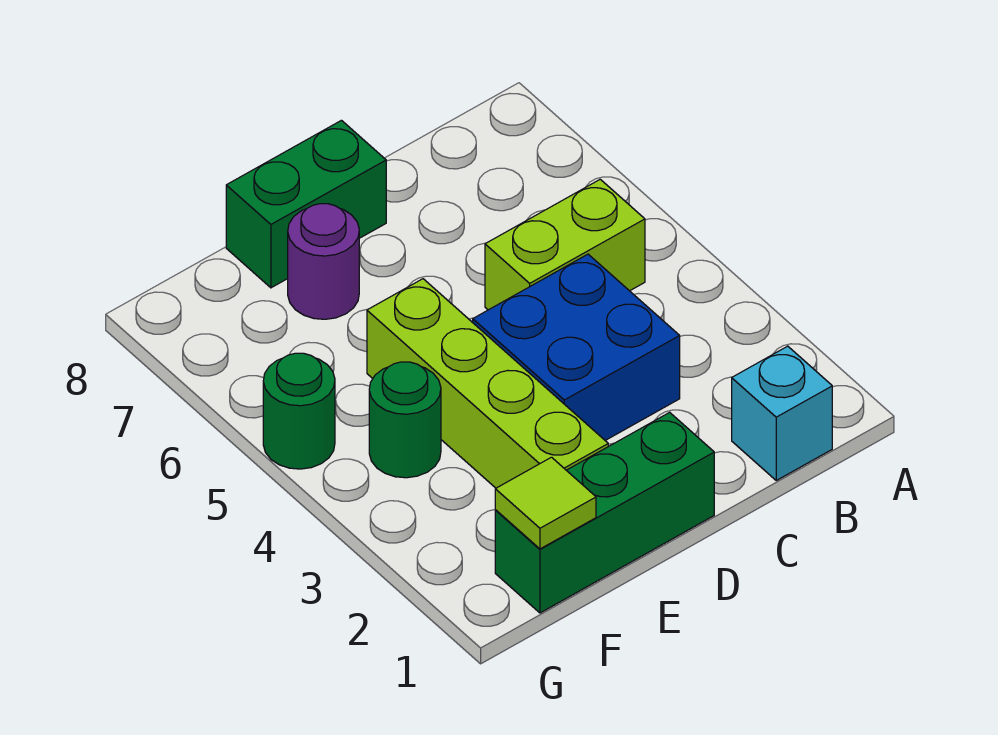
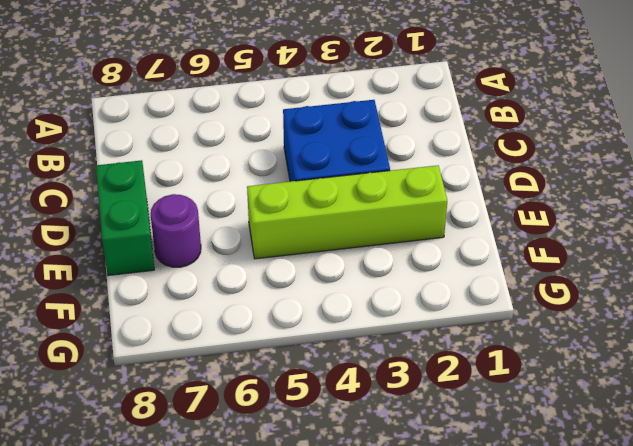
none -> cyan 1x1 brick [732,346,832,480]
none -> lime 1x2 brick [485,179,645,310]

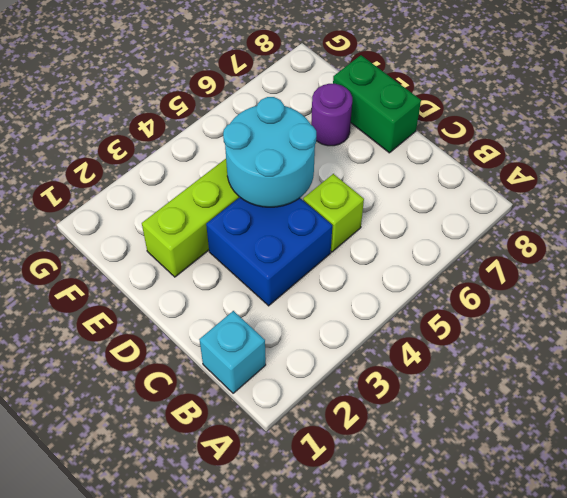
lime 1x1 brick [303,174,364,252] -> lime 1x2 brick [485,179,645,310]
cyan 2x2 round brick [223,97,316,207] -> none
none -> green 1x3 brick [495,412,714,613]
none -> green 1x1 round brick [369,362,441,478]

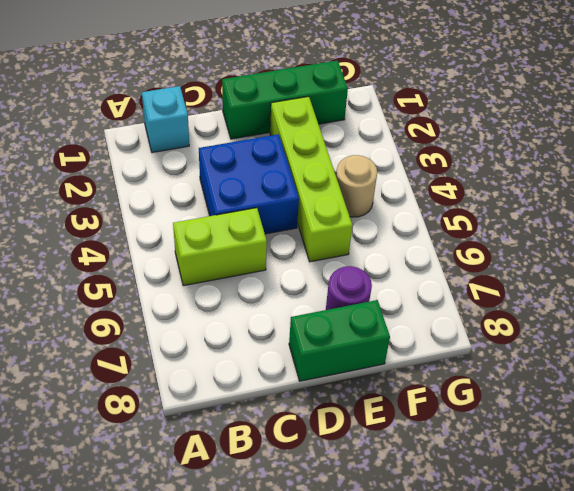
tan 1x1 round brick [336,155,377,217] -> green 1x1 round brick [369,362,441,478]
none -> green 1x1 round brick [263,353,335,469]
none -> lime 1x1 tile [495,457,596,549]

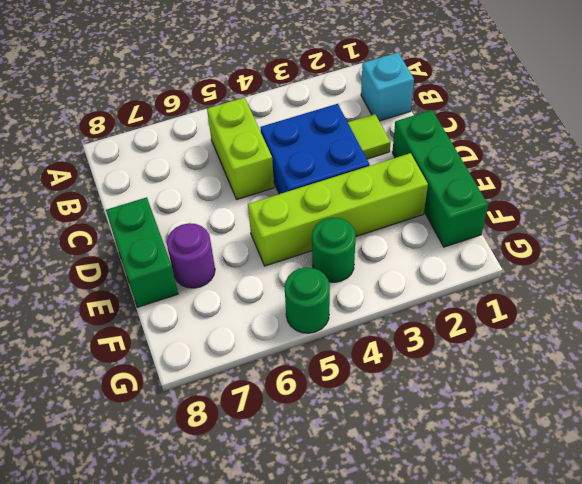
lime 1x1 tile [348,114,391,159] -> lime 1x1 tile moved to [495,457,596,549]

